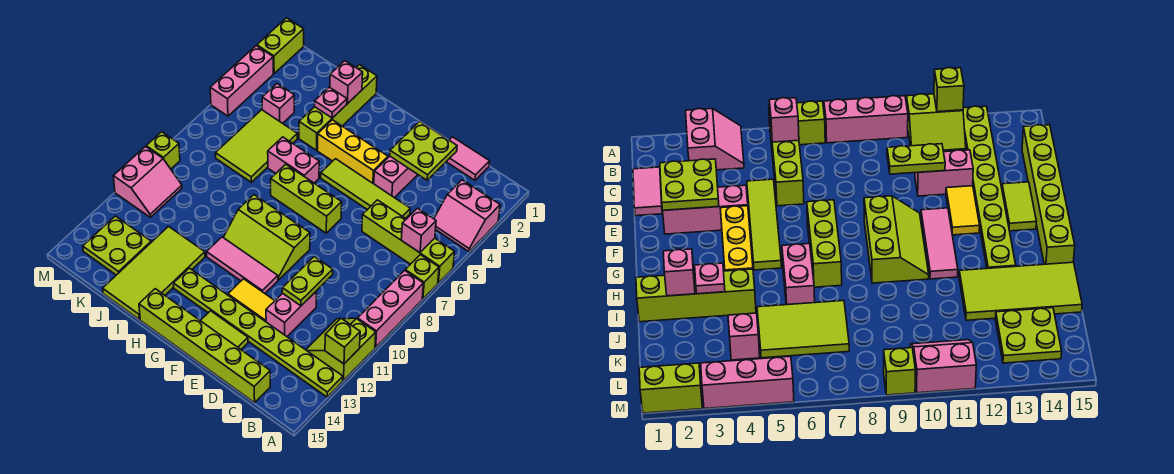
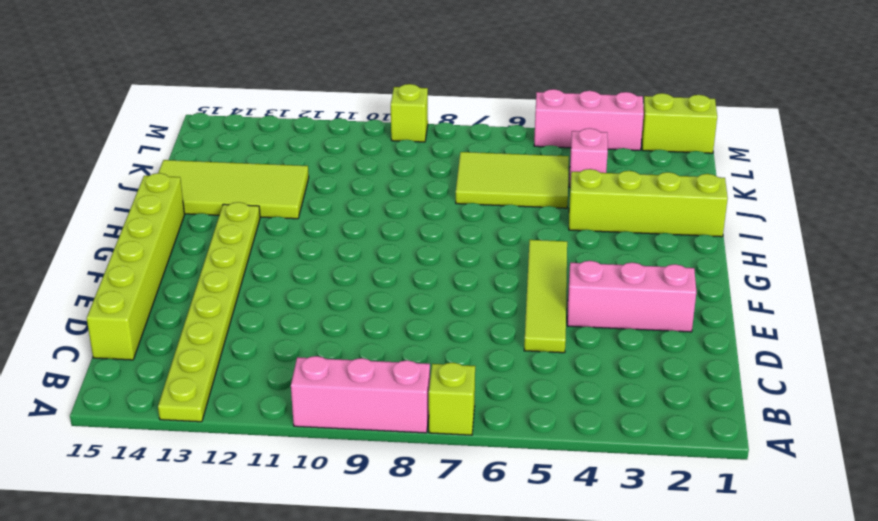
none -> pink 2x2 slope [434,180,500,252]
none -> lime 1x4 brick [362,200,454,283]
none -> lime 2x2 slope [306,318,376,380]
none -> pink 1x2 tile [446,137,490,180]

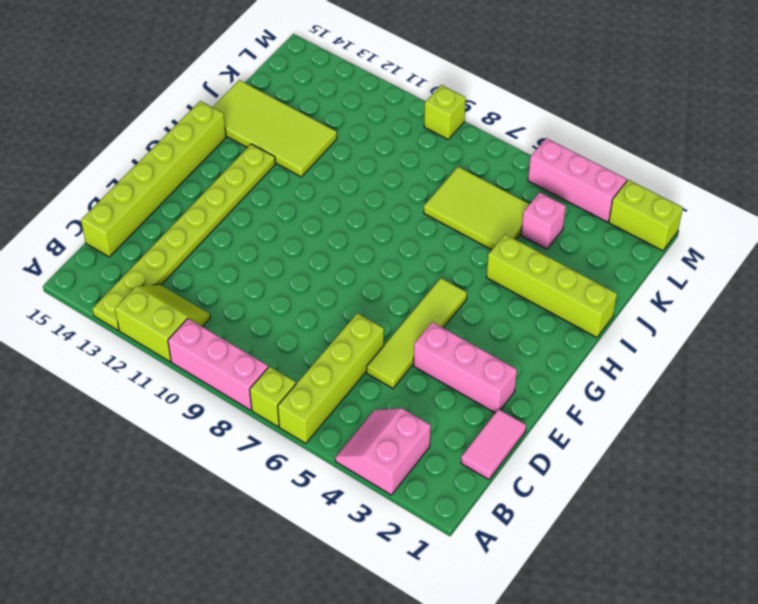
none -> pink 1x2 brick [266,291,317,336]
none -> yellow 1x2 tile [228,279,275,322]
none -> lime 1x2 tile [200,311,248,349]
none -> yellow 1x3 brick [317,120,388,184]

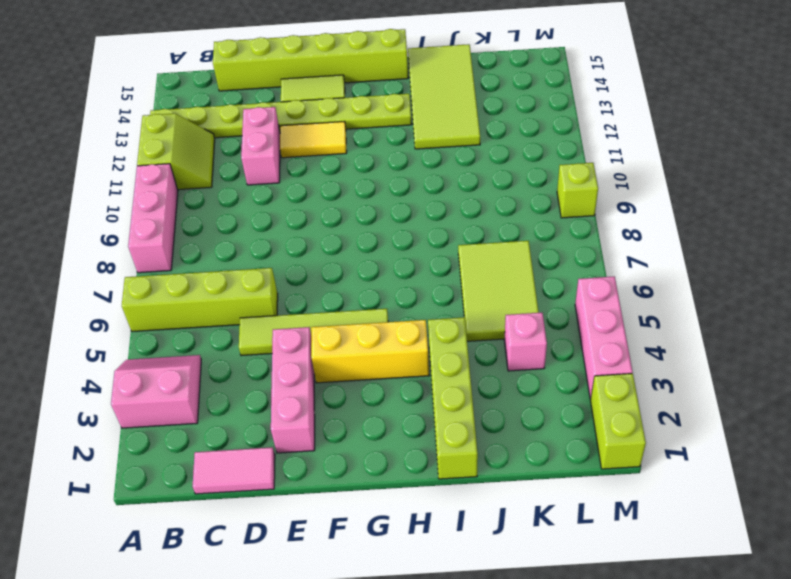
none -> lime 1x1 brick [405,255,439,299]
none -> lime 1x3 brick [271,164,342,233]
none -> lime 2x3 slope [223,195,310,280]
none -> pink 1x3 tile [207,237,278,293]

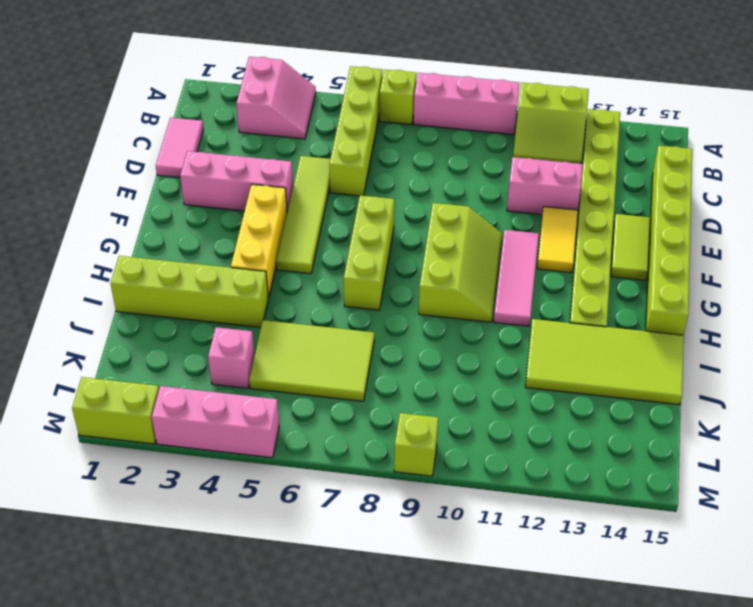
none -> pink 1x2 brick [268,137,319,183]
none -> lime 2x2 plate [83,216,151,275]
none -> pink 2x2 slope [113,147,182,217]
none -> lime 1x1 brick [325,318,360,364]

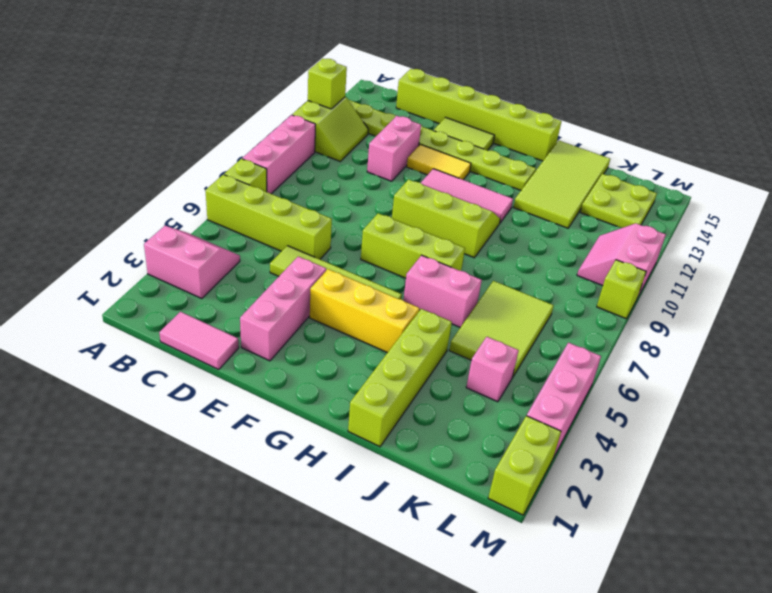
none -> pink 1x1 brick [401,208,436,253]
none -> lime 2x2 plate [390,122,457,180]
none -> lime 1x2 plate [282,257,333,306]
none -> pink 1x1 brick [330,61,363,103]

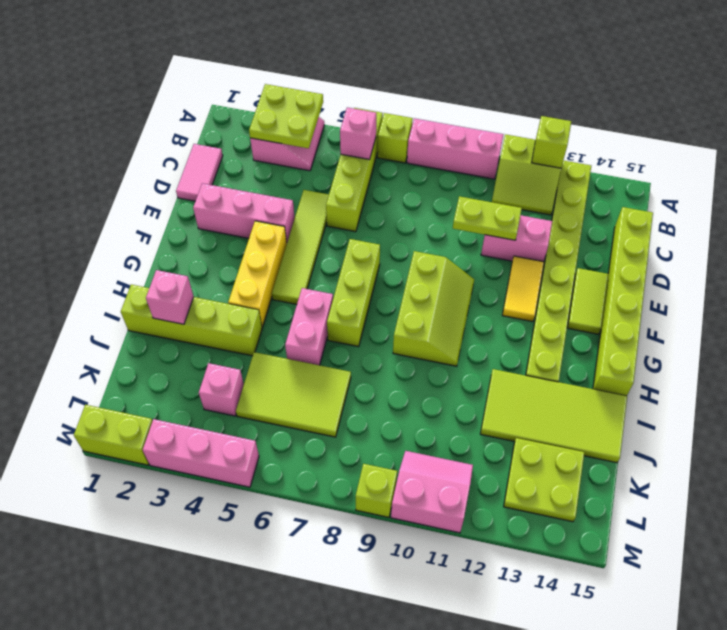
lime 2x2 plate [249,84,323,148] -> lime 2x2 plate moved to [390,122,457,180]
none -> pink 1x3 tile [207,237,278,293]
none -> pink 1x1 plate [315,87,347,118]

